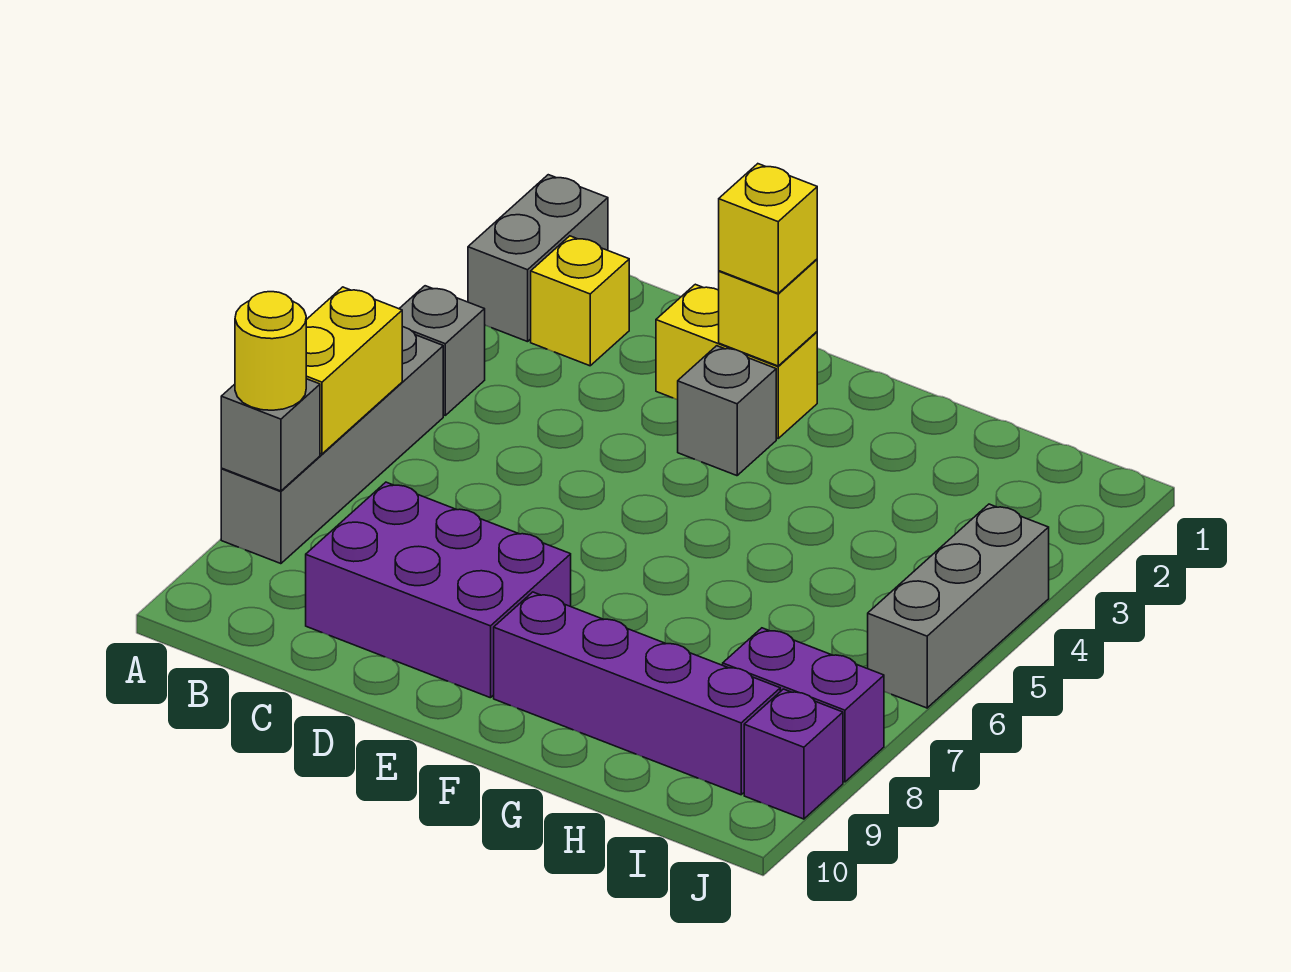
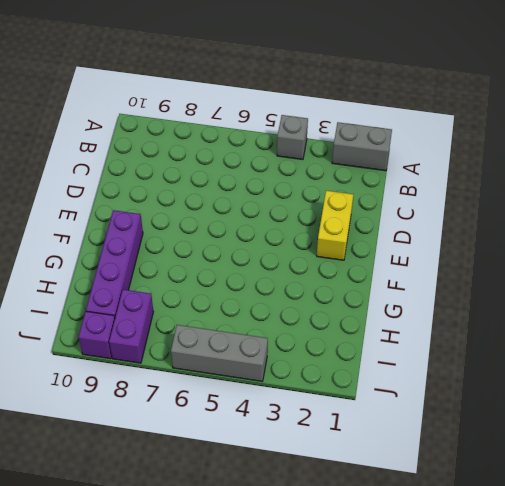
none -> grey 1x4 brick [221,327,443,564]
none -> yellow 1x1 brick [531,236,629,366]
none -> purple 2x3 brick [306,482,571,698]

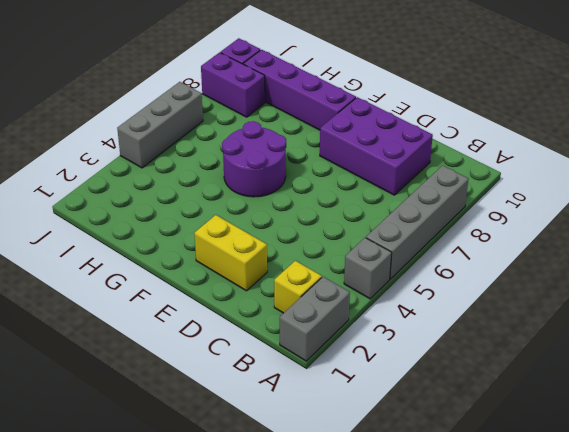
purple 2x2 round brick [222,121,286,197] -> none
none -> grey 1x1 brick [678,346,776,476]
none -> yellow 1x2 brick [306,287,402,454]
none -> grey 1x1 brick [221,379,320,491]

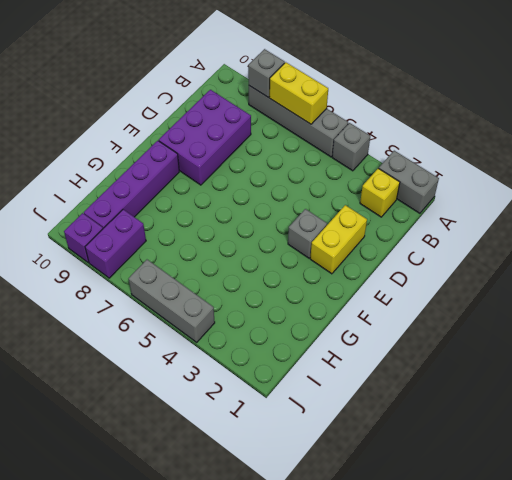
none -> yellow 1x1 brick [719,259,817,366]
none -> yellow 1x1 round brick [235,292,306,410]
none -> yellow 1x1 brick [719,164,817,293]

